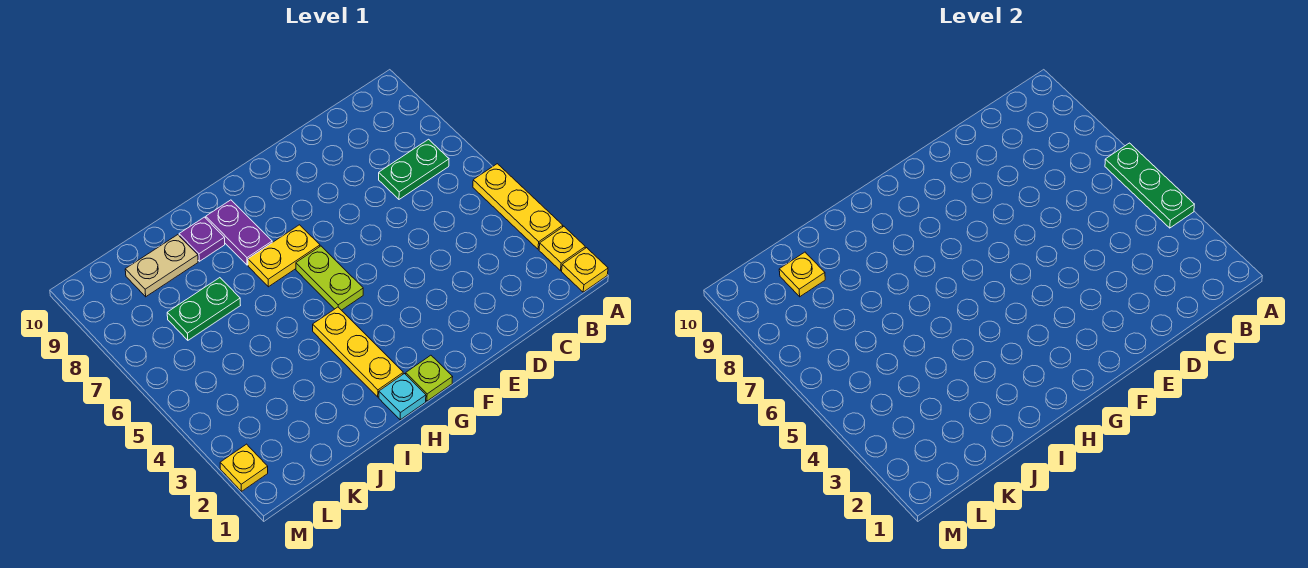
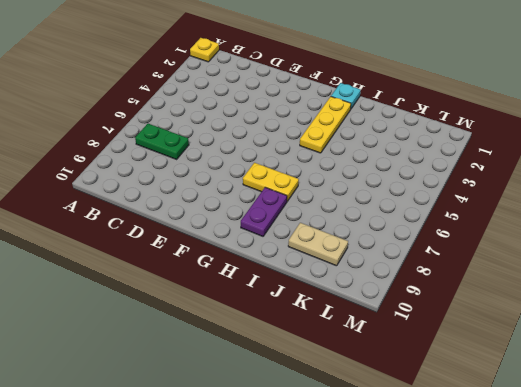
none -> yellow 1x1 plate [539,227,585,271]
none -> yellow 1x3 plate [473,164,563,249]
none -> lime 1x1 plate [406,355,452,401]

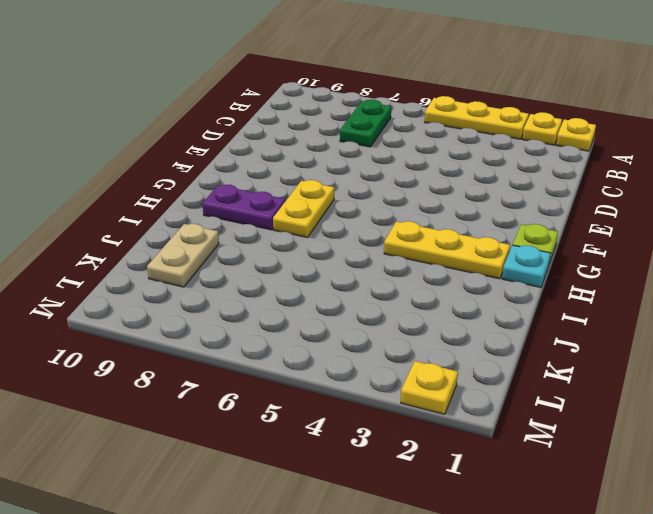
none -> lime 1x2 plate [296,246,363,310]
none -> purple 1x1 plate [179,217,225,261]
none -> green 1x2 plate [167,278,241,340]

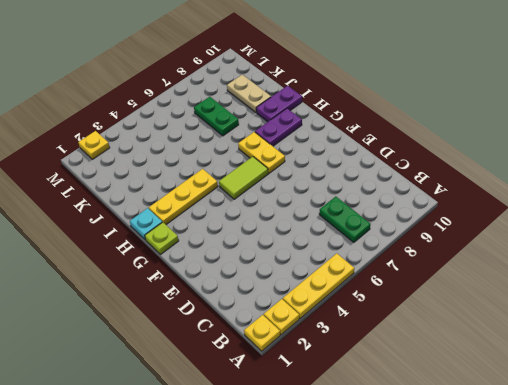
lime 1x2 tile [219,157,268,199] -> lime 1x2 plate [296,246,363,310]
purple 1x2 plate [256,86,302,122] -> purple 1x1 plate [179,217,225,261]
none -> green 1x3 plate [1105,143,1194,228]
none -> yellow 1x1 plate [779,252,825,297]

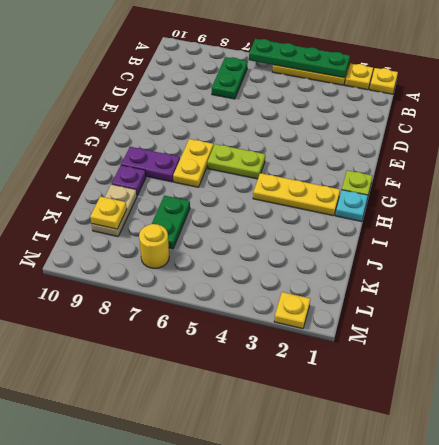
green 1x4 plate [249,39,350,78] -> green 1x3 plate [1105,143,1194,228]
yellow 1x1 round brick [139,224,169,268] -> none

